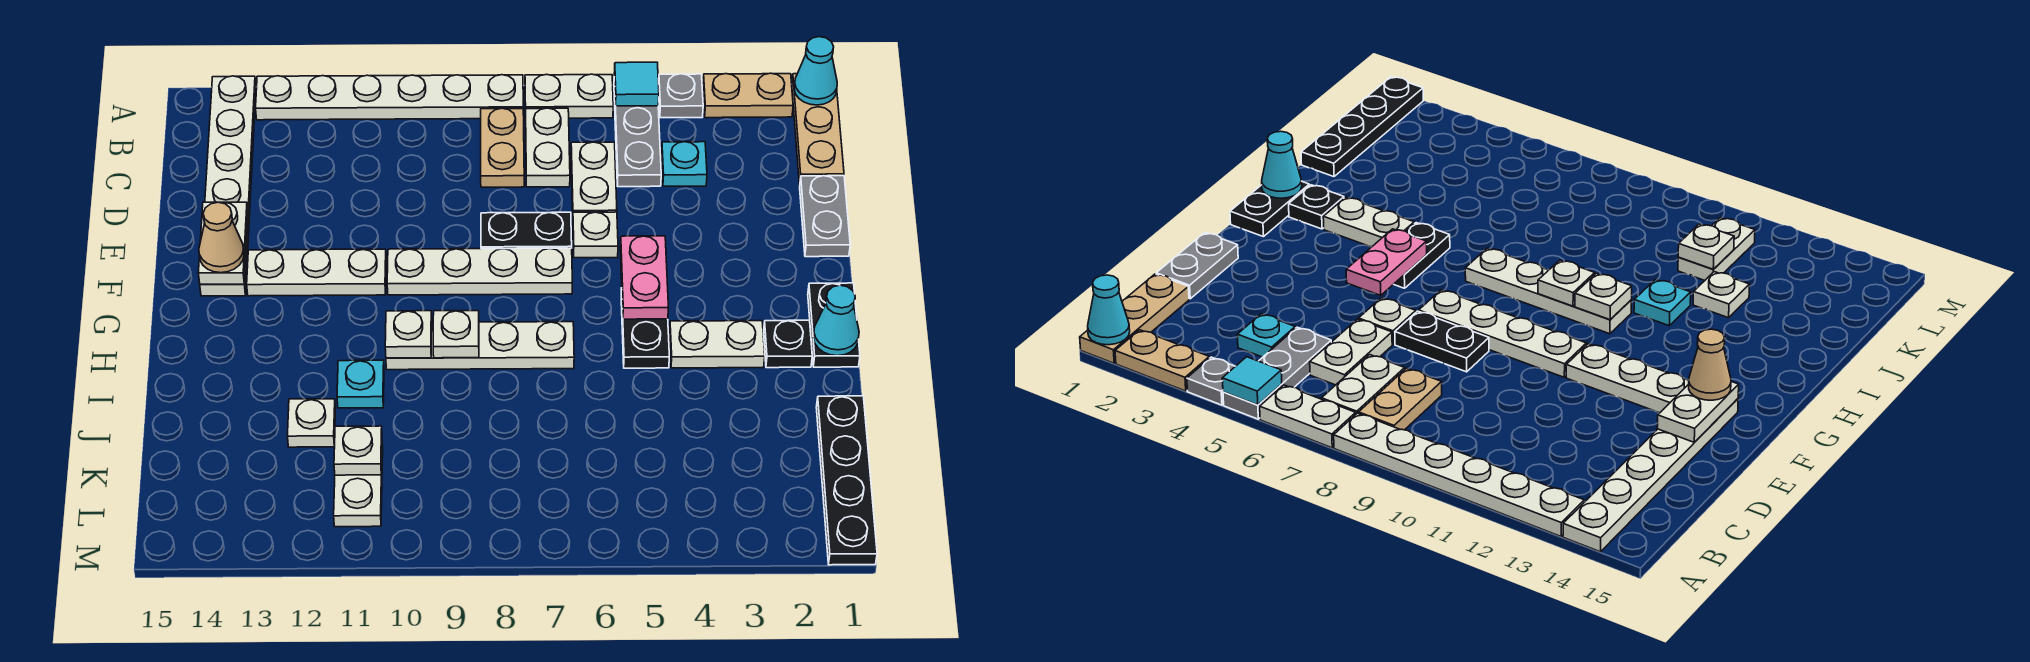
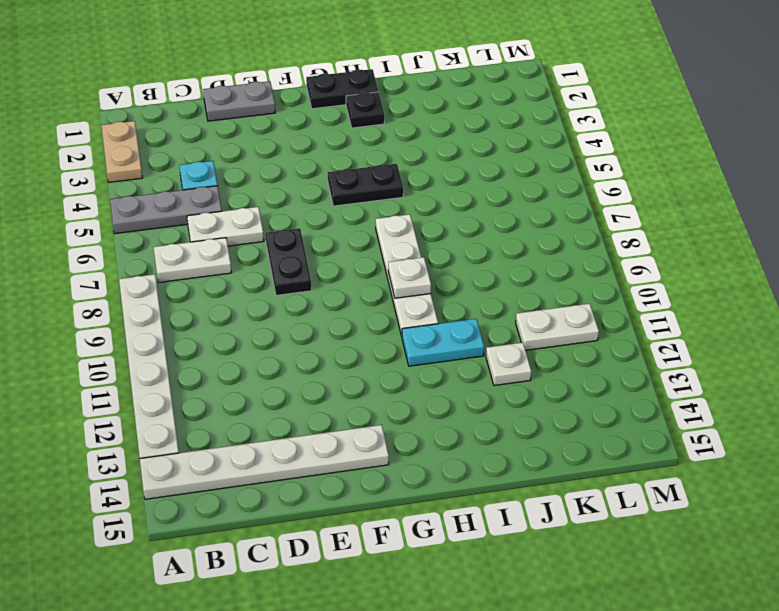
cyan 1x2 plate [402,319,484,366] -> cyan 1x1 plate [337,360,384,408]
none -> tan 1x3 plate [792,74,844,185]
none -> grey 1x1 plate [659,74,703,118]
none -> white 1x2 plate [525,74,613,118]
none -> tan 1x2 plate [481,108,524,187]

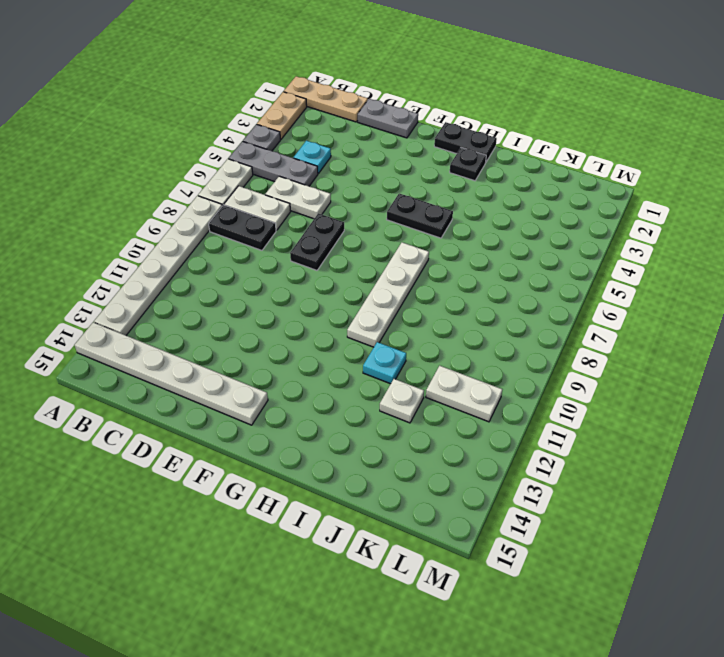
black 1x2 plate [209,205,276,250] -> tan 1x2 plate [481,108,524,187]
none -> white 1x1 plate [573,212,618,258]
none -> white 1x4 plate [387,248,572,295]
none -> white 1x3 plate [247,249,386,296]
none -> white 1x2 plate [670,321,765,368]

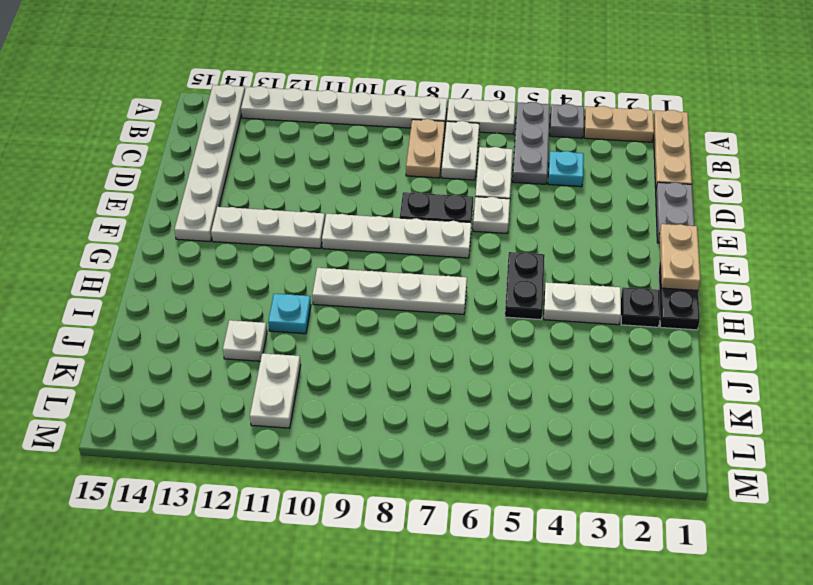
tan 1x2 plate [659,224,700,291] -> none
none -> black 1x4 plate [816,396,877,565]
none -> cyan 1x1 cone [794,37,837,105]
none -> cyan 1x1 tile [614,62,659,106]
none -> white 1x2 plate [198,202,248,284]

